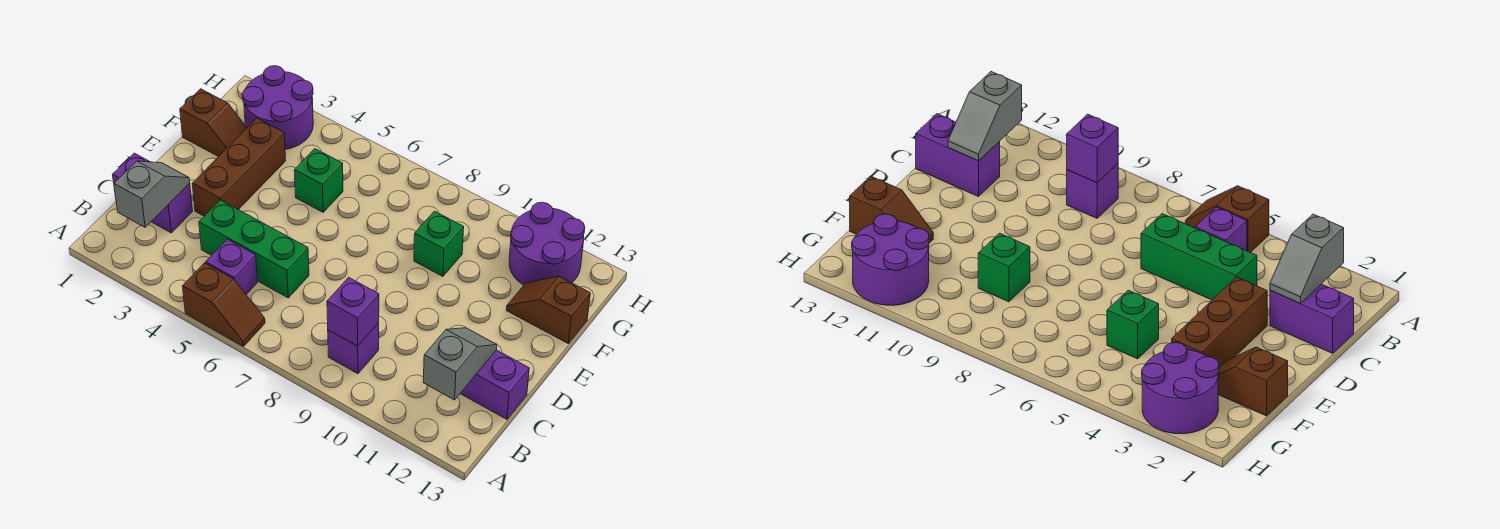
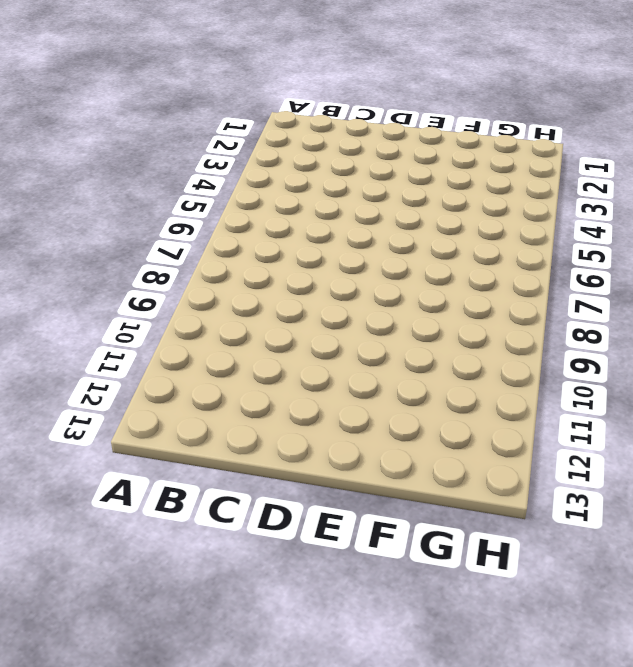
none -> brown 1x2 slope [183,263,265,346]
none -> purple 1x1 brick [206,239,257,294]
none -> purple 1x1 brick [328,323,379,374]

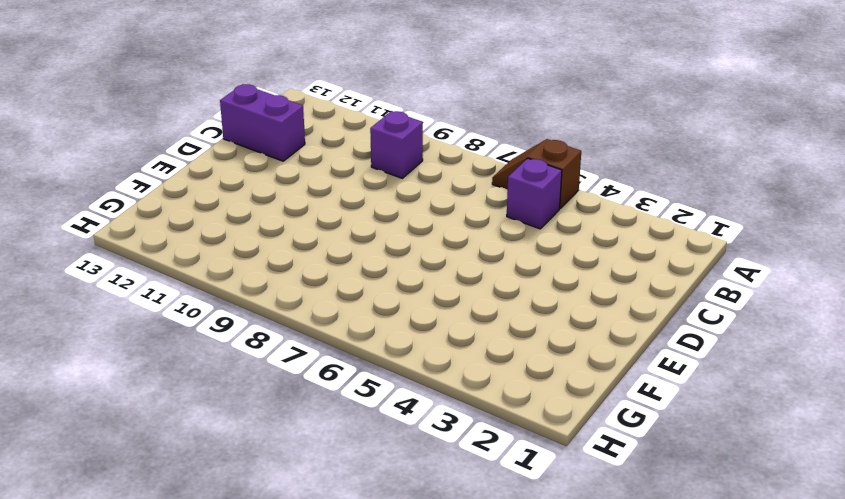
none -> purple 1x2 brick [113,153,193,233]
none -> green 1x3 brick [199,200,309,298]
none -> brown 1x3 brick [192,119,286,216]

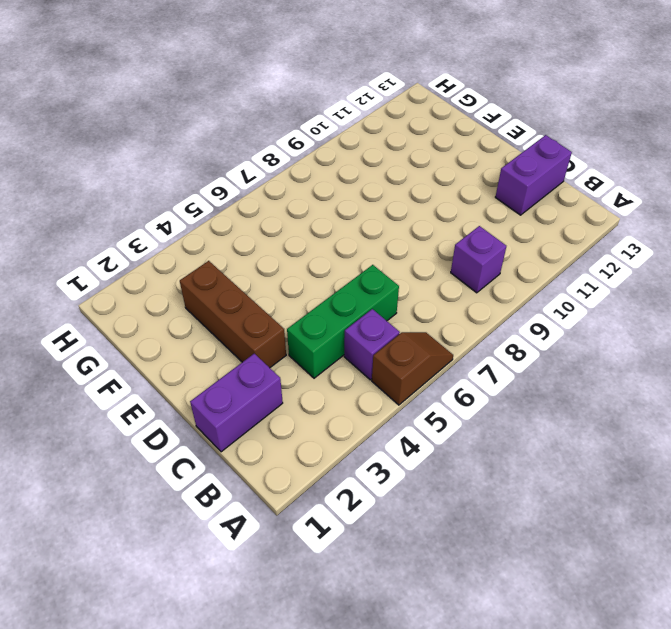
none -> brown 1x2 slope [180,89,247,157]
none -> green 1x1 brick [294,149,343,212]
none -> green 1x1 brick [414,211,464,276]

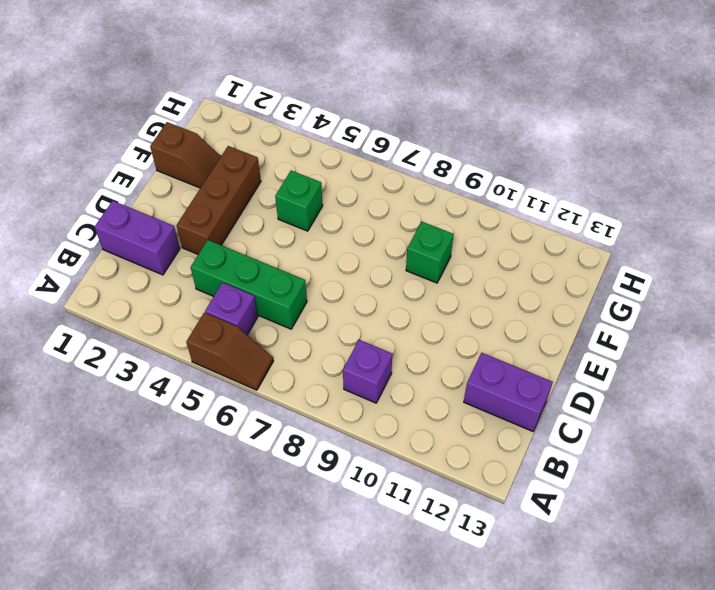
none -> brown 1x2 slope [506,276,590,343]
none -> purple 2x2 round brick [242,66,313,149]
none -> purple 2x2 round brick [509,202,585,285]

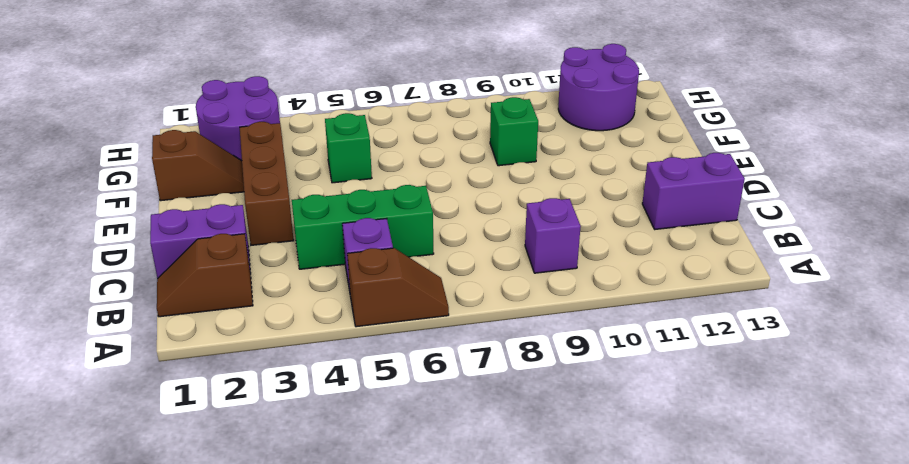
brown 1x2 slope [157,234,253,317] -> brown 1x2 slope moved to [506,276,590,343]
none -> grey 1x2 slope [114,161,190,227]
none -> purple 1x1 brick [327,277,379,346]
none -> grey 1x2 slope [423,328,497,400]

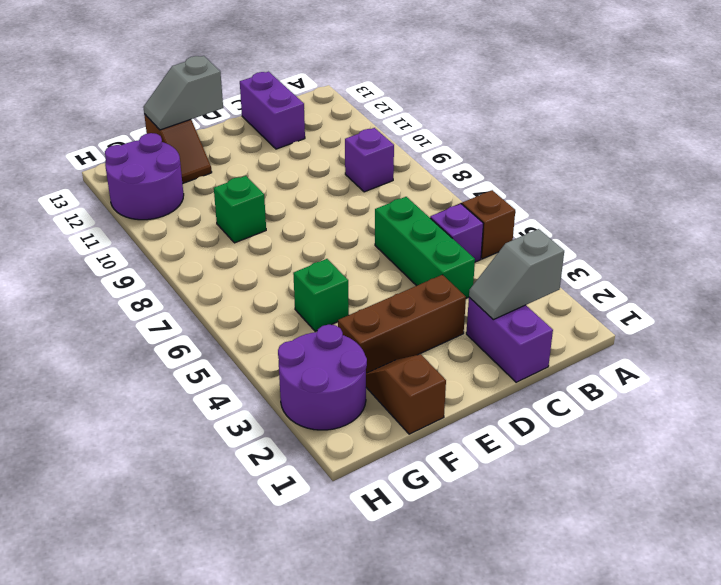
grey 1x2 slope [143,56,223,130] -> grey 1x2 slope moved to [423,328,497,400]
none -> purple 1x1 brick [327,277,379,346]

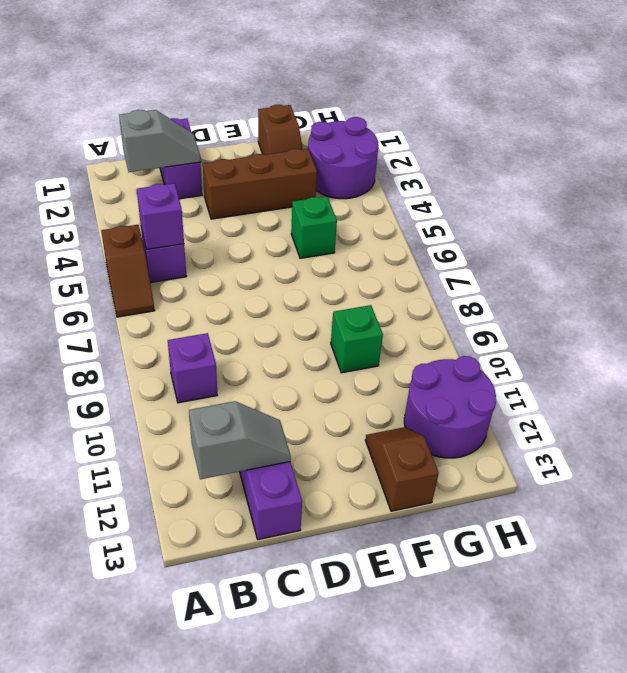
purple 1x1 brick [137,183,184,249] -> purple 1x1 brick moved to [327,277,379,346]
none -> green 1x3 brick [199,200,309,298]

